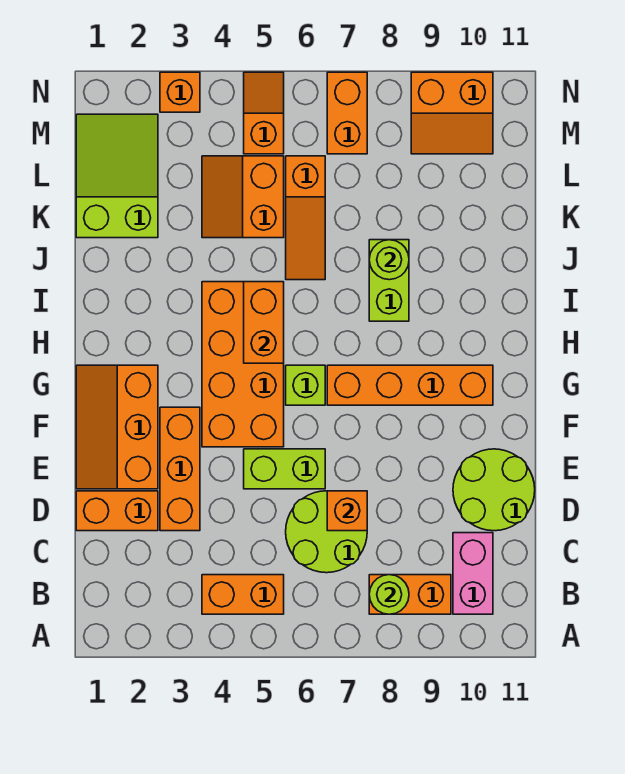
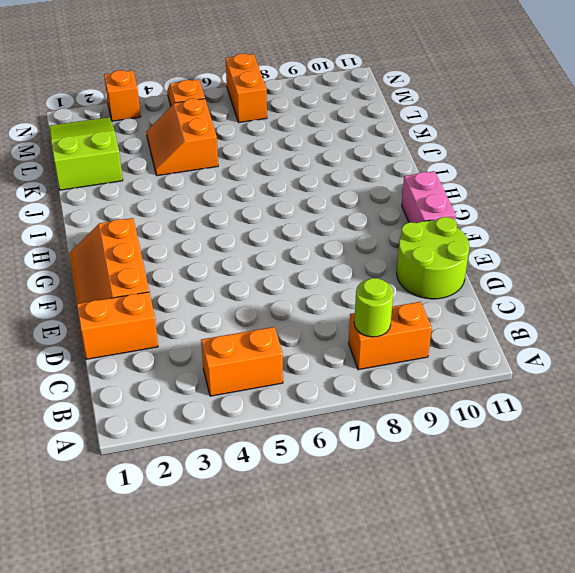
pink 1x2 brick [402,171,456,223] -> pink 1x2 brick moved to [453,533,493,614]
none -> lime 2x2 round brick [286,491,367,573]
none -> orange 1x3 brick [160,407,200,531]
none -> lime 1x2 brick [244,449,325,489]

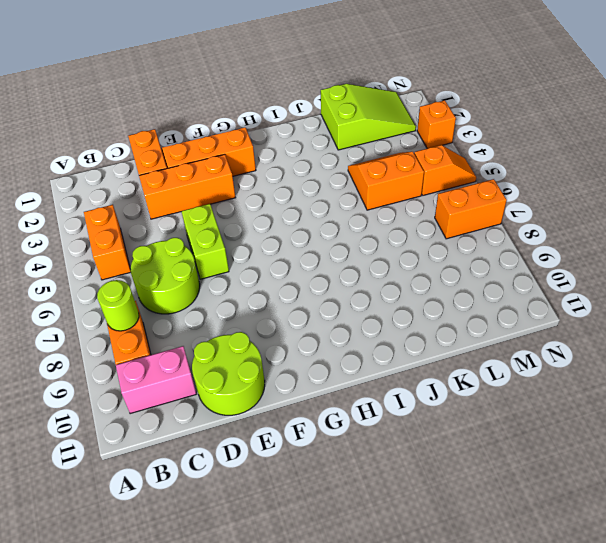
none -> orange 2x4 brick [202,282,284,447]
none -> lime 1x1 brick [286,365,325,405]
none -> orange 1x4 brick [327,365,493,405]

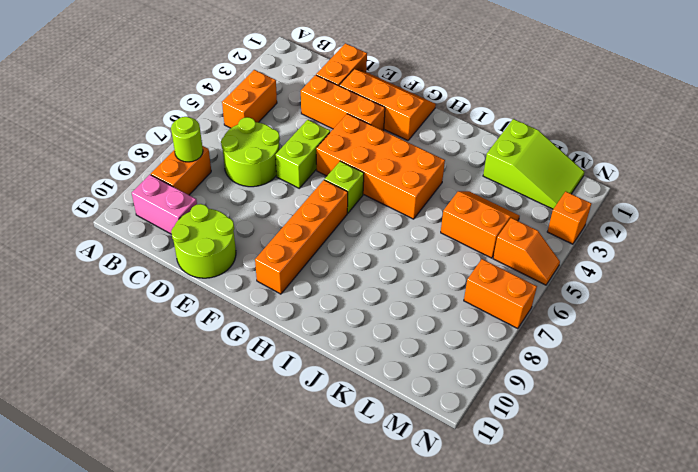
none -> lime 1x2 brick [369,240,409,321]
none -> orange 1x3 slope [286,156,325,280]
none -> orange 2x2 slope [411,72,493,154]

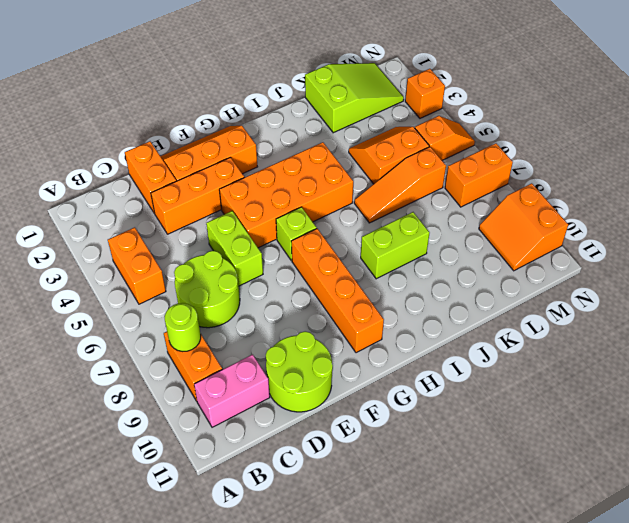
none -> orange 1x1 brick [327,491,367,531]
none -> orange 1x2 brick [244,282,284,363]
none -> lime 1x1 round brick [369,240,409,280]

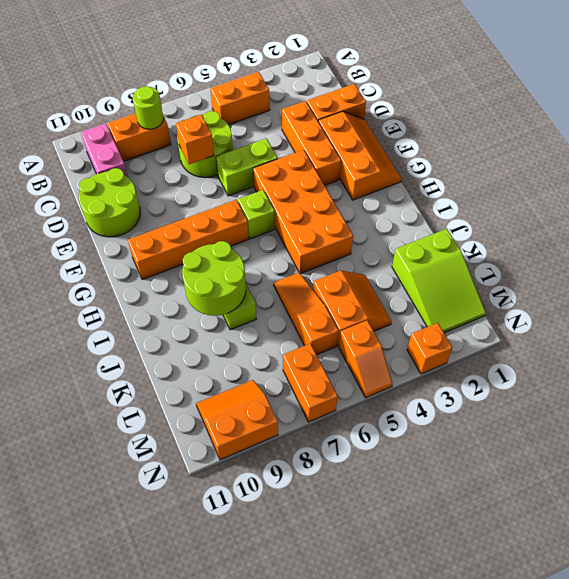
lime 2x2 round brick [182,241,246,316] -> lime 1x1 round brick [369,240,409,280]
none -> orange 1x2 brick [244,282,284,363]

